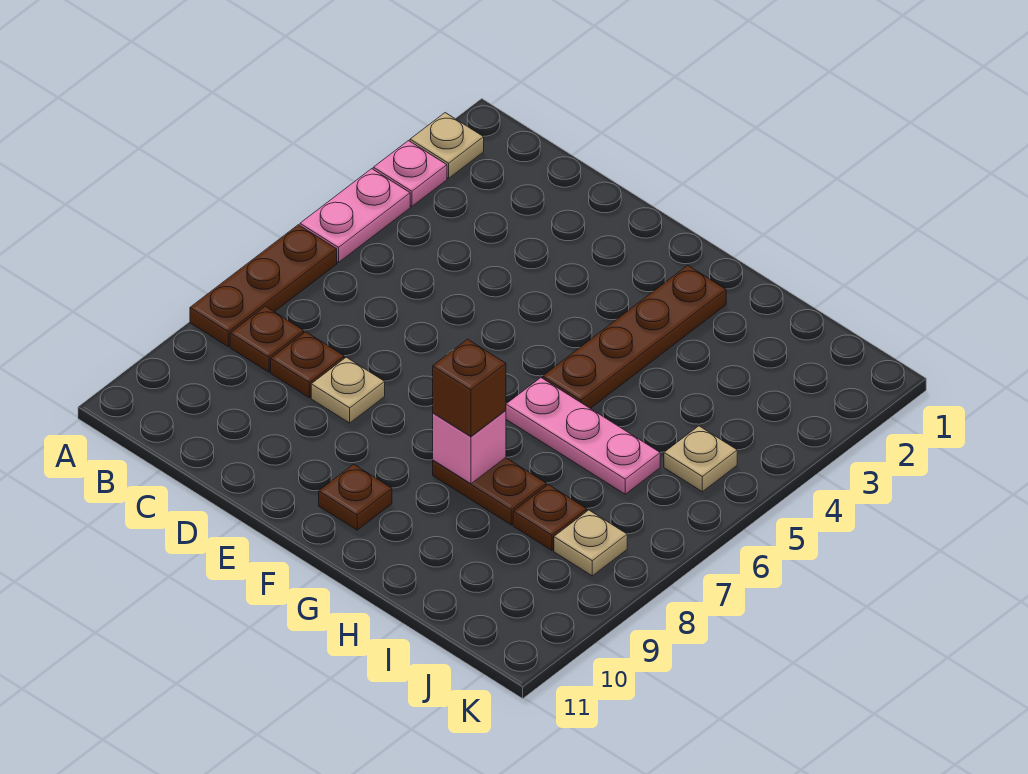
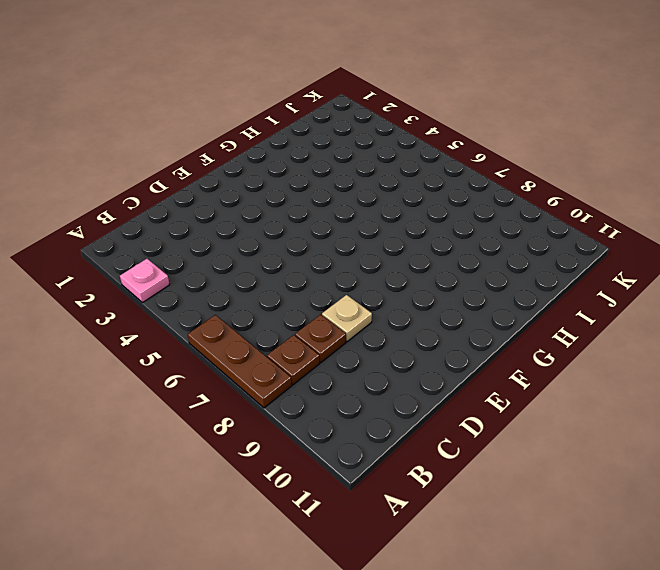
none -> tan 1x1 plate [410,113,484,178]
none -> pink 1x2 plate [300,169,410,263]
none -> brown 1x1 plate [319,464,392,530]

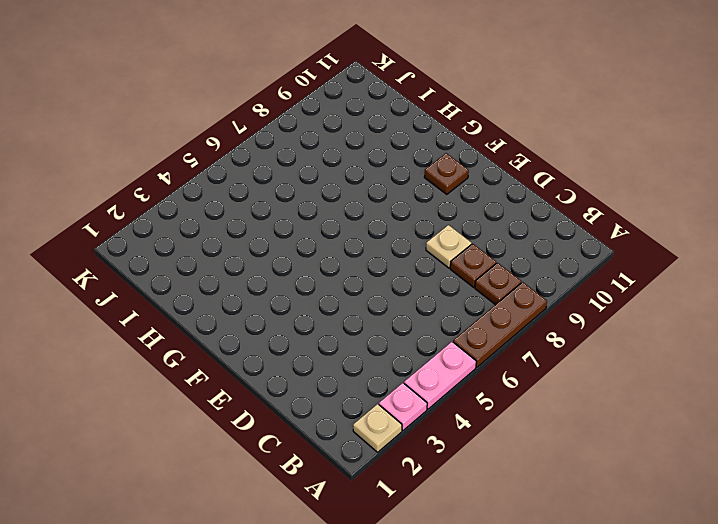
none -> brown 1x4 plate [543,265,726,408]
none -> pink 1x3 plate [506,378,660,494]
none -> brown 1x2 plate [433,458,546,525]

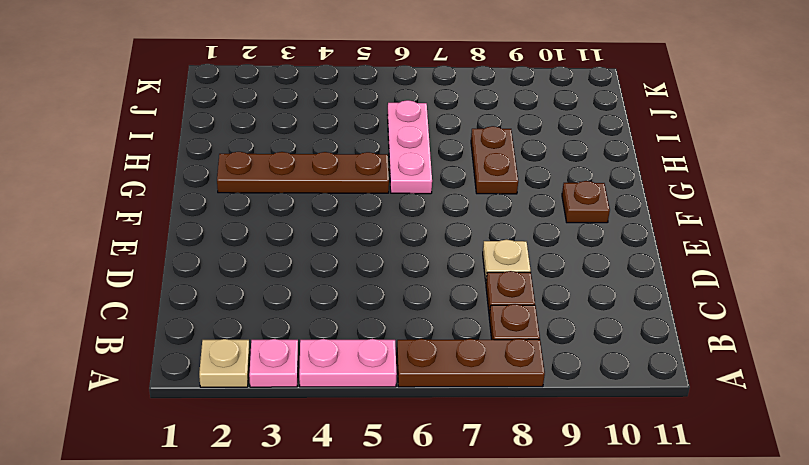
none -> brown 1x1 plate [513,485,587,550]
none -> tan 1x1 plate [664,426,737,492]
none -> tan 1x1 plate [554,510,627,576]

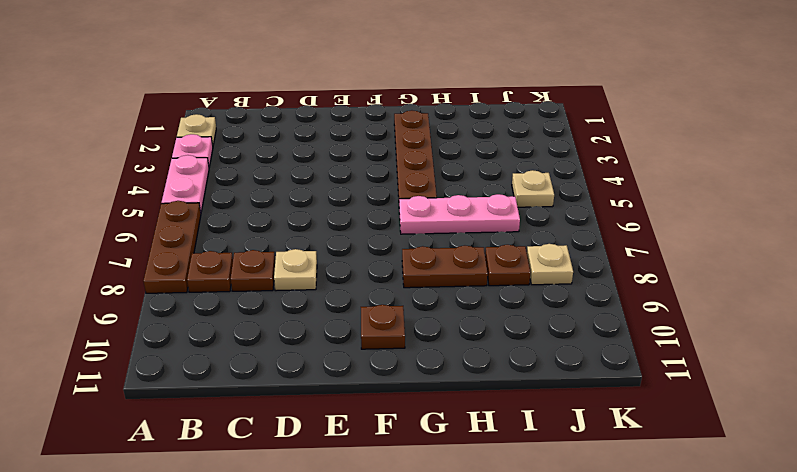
none -> pink 1x1 brick [433,410,506,484]
none -> brown 1x1 brick [433,339,506,436]

